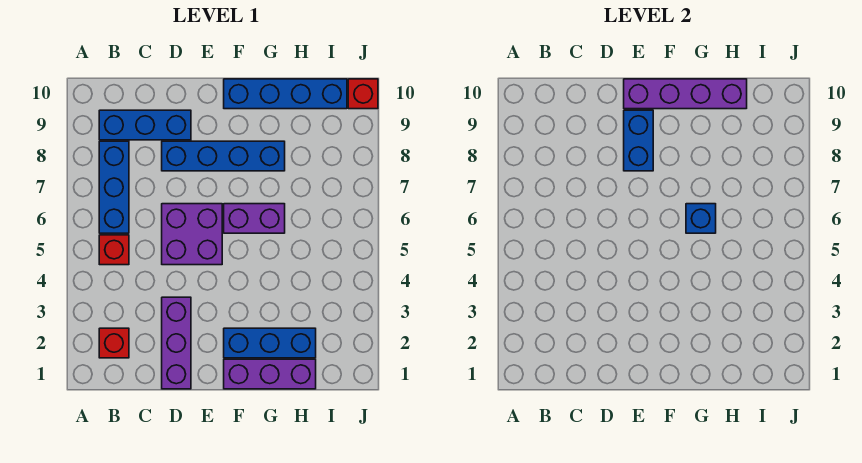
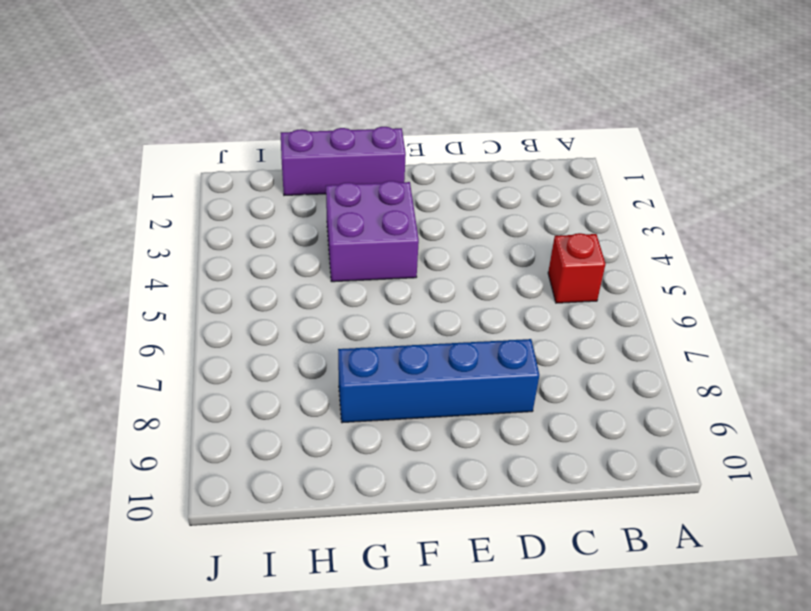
purple 2x2 brick [326,181,419,282] -> purple 2x2 brick moved to [162,204,222,265]
none -> red 1x1 brick [99,328,129,358]
none -> blue 1x3 brick [99,141,129,233]
none -> blue 1x3 brick [99,110,191,140]

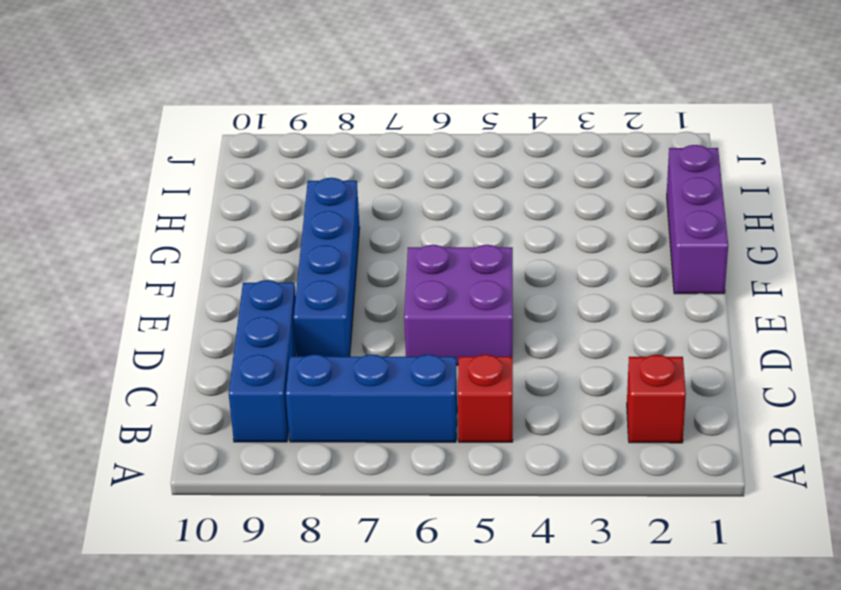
none -> purple 1x3 brick [162,297,191,389]
none -> blue 1x3 brick [224,328,316,358]
none -> purple 1x2 brick [224,204,285,233]

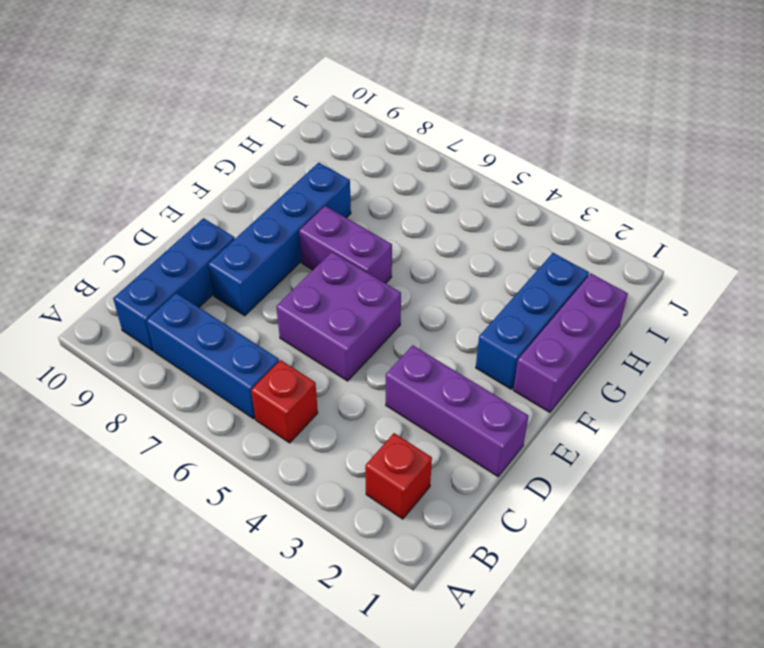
purple 1x2 brick [299,206,392,283] -> purple 1x2 brick turned to [224,204,285,233]
none -> blue 1x4 brick [224,79,347,109]
none -> red 1x1 brick [348,79,378,109]
none -> blue 1x2 brick [624,110,653,171]

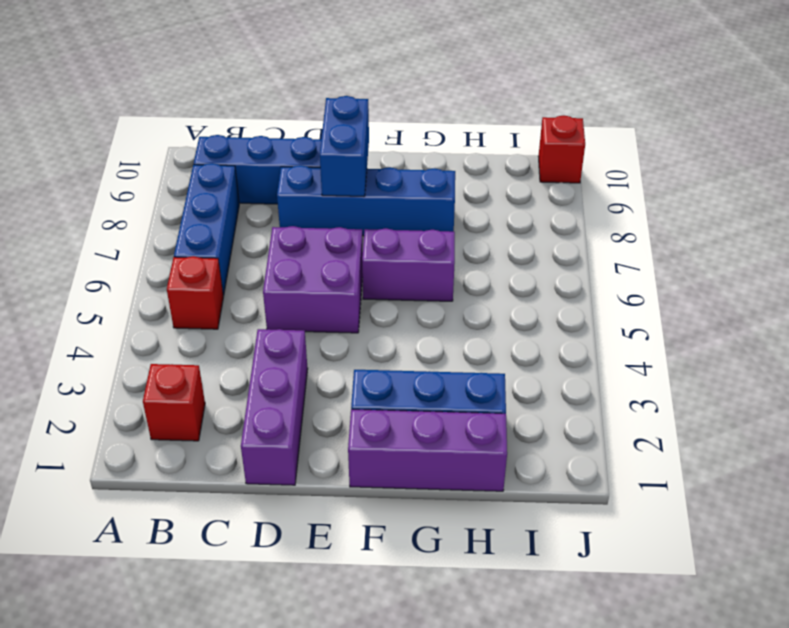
none -> blue 1x4 brick [224,79,347,109]
none -> purple 1x4 brick [624,79,747,109]
none -> blue 1x1 brick [686,204,716,233]

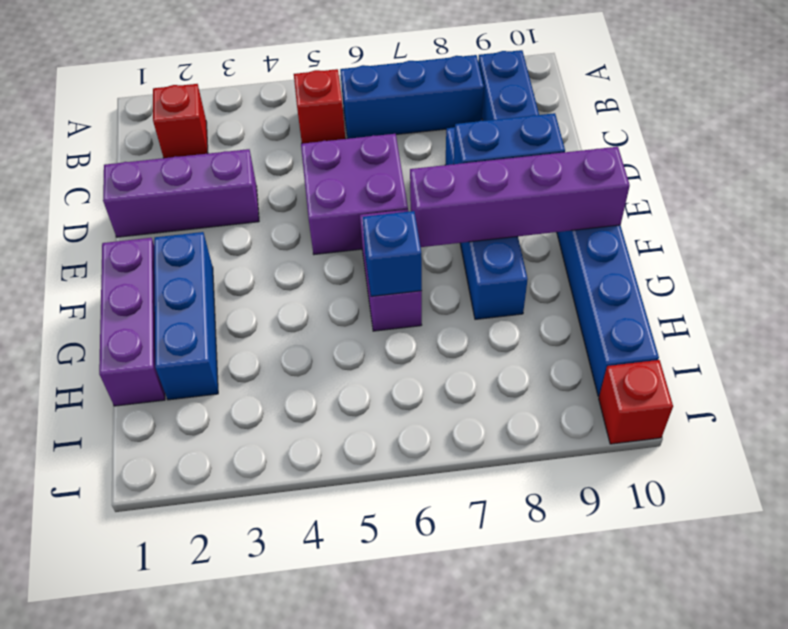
purple 1x4 brick [410,147,630,247] -> purple 1x4 brick turned to [624,79,747,109]

